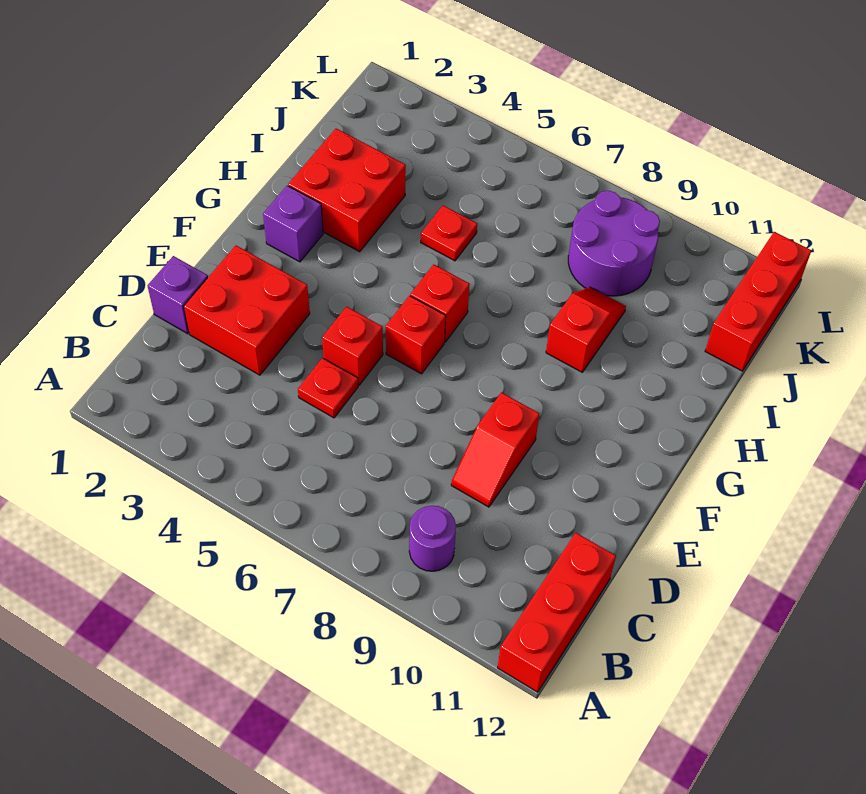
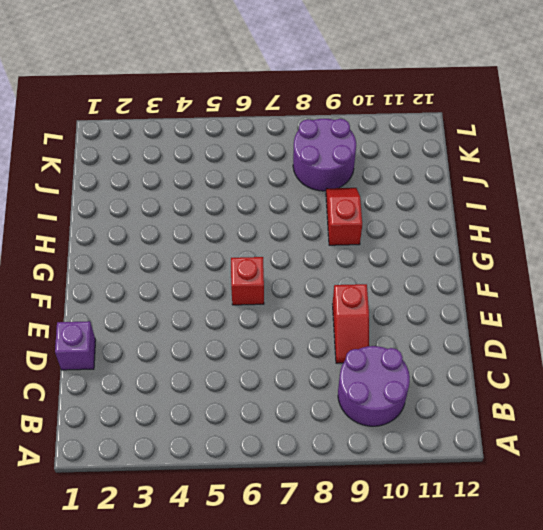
purple 2x2 round brick [338,346,410,426] -> purple 1x1 round brick [409,506,456,571]
none -> red 1x3 brick [498,533,616,692]
none -> red 2x2 brick [184,246,310,375]
none -> red 1x1 plate [298,358,358,418]

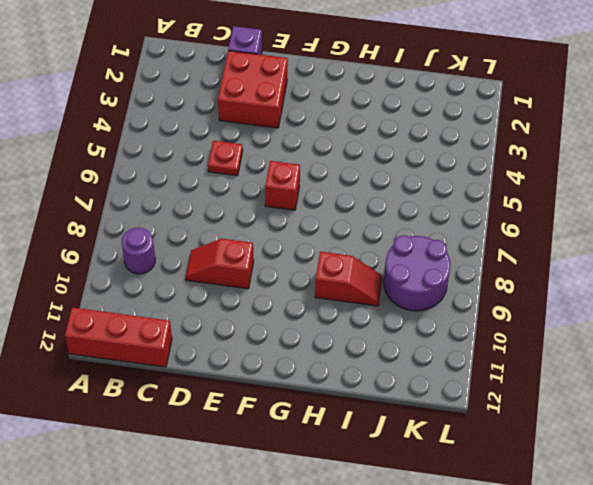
none -> red 1x1 brick [322,307,383,385]
none -> purple 1x1 brick [263,186,323,262]
none -> red 1x1 brick [410,264,470,342]

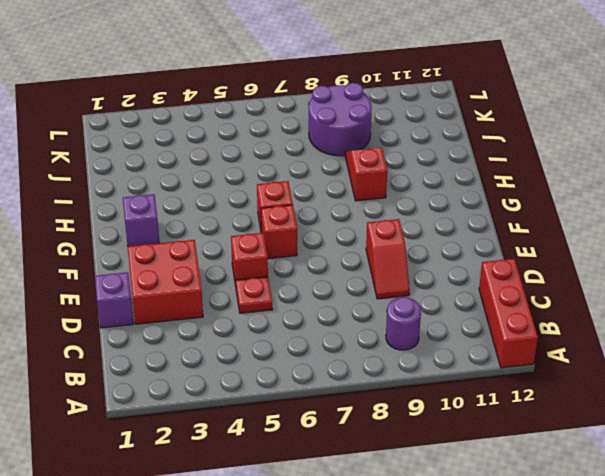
none -> red 2x2 brick [288,129,406,252]
none -> red 1x1 plate [421,206,477,261]
none -> red 1x3 brick [705,232,812,371]

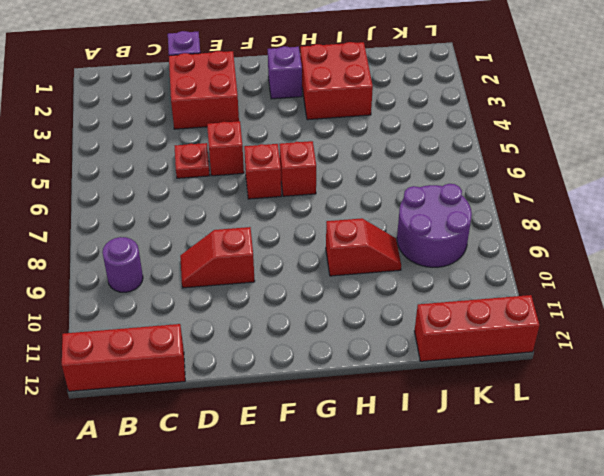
none -> red 1x1 plate [421,206,477,261]

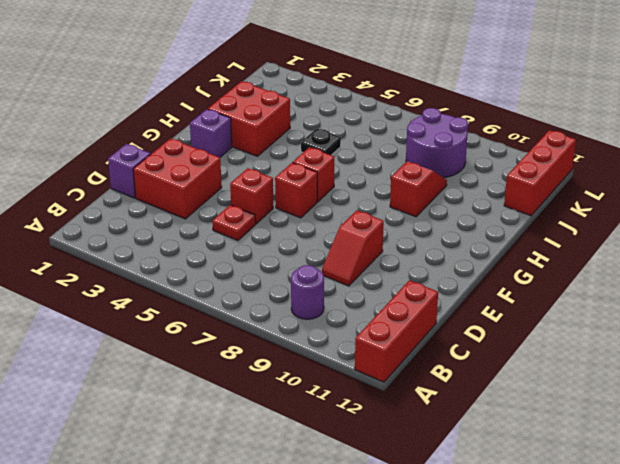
black 1x1 plate [301,128,341,155] -> red 1x1 plate [421,206,477,261]

